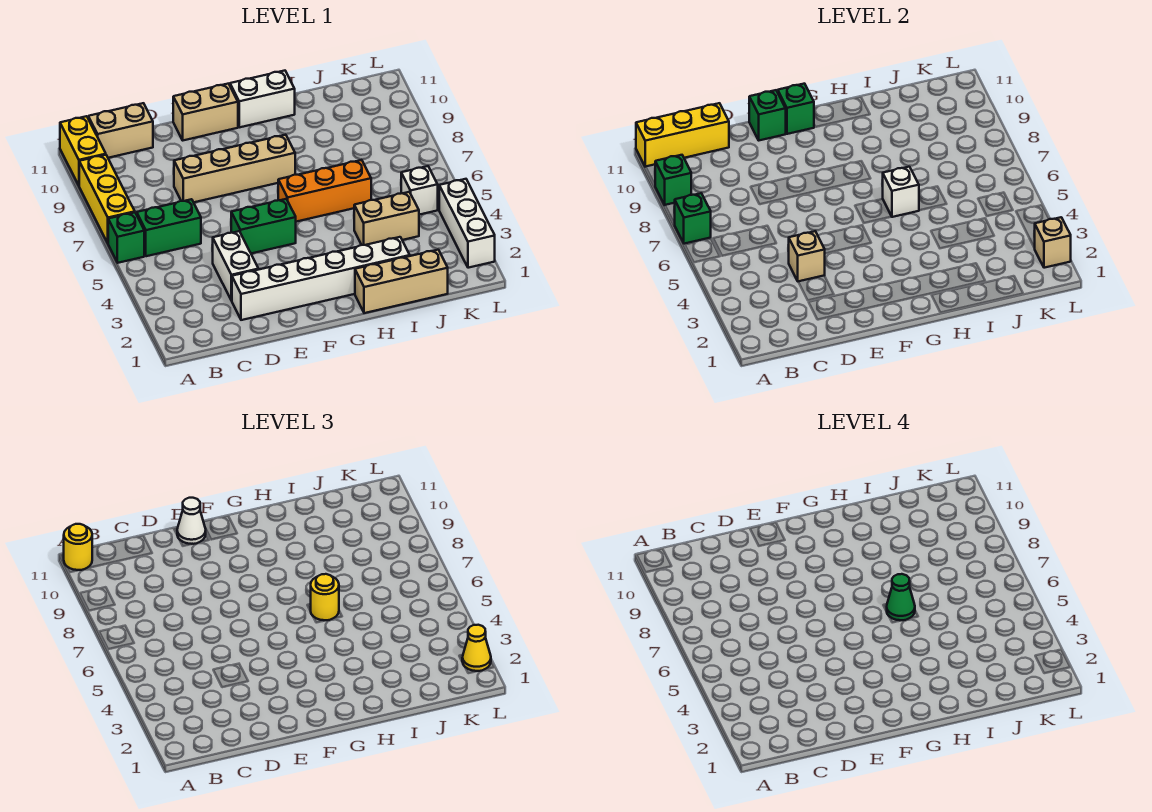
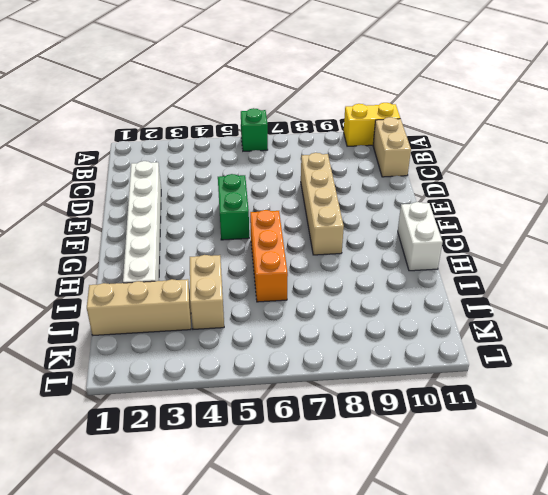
tan 1x3 brick [87,279,191,335] -> tan 1x3 brick turned to [355,250,448,313]
none -> yellow 1x3 brick [79,155,135,243]
none -> green 1x2 brick [137,199,201,256]
none -> white 1x2 brick [212,231,258,301]

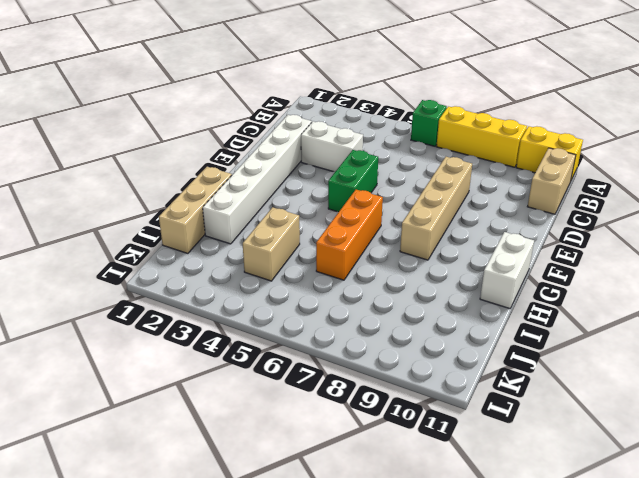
none -> green 1x2 brick [137,199,201,256]
none -> tan 1x2 brick [173,84,238,140]
none -> white 1x1 brick [401,166,438,215]

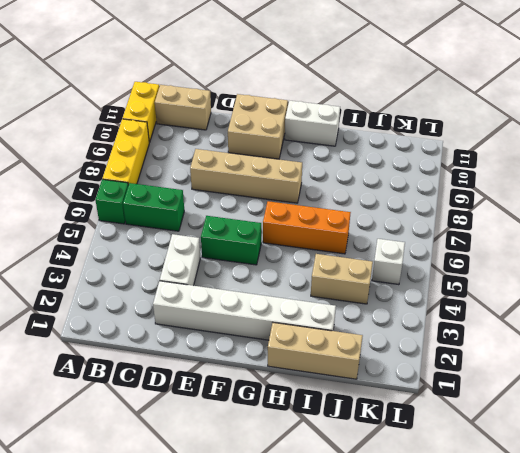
tan 2x2 brick [228,94,288,159] -> tan 1x2 brick [173,84,238,140]
none -> white 1x3 brick [439,179,495,268]
none -> green 1x1 brick [674,193,711,244]
none -> green 1x1 brick [655,155,691,205]

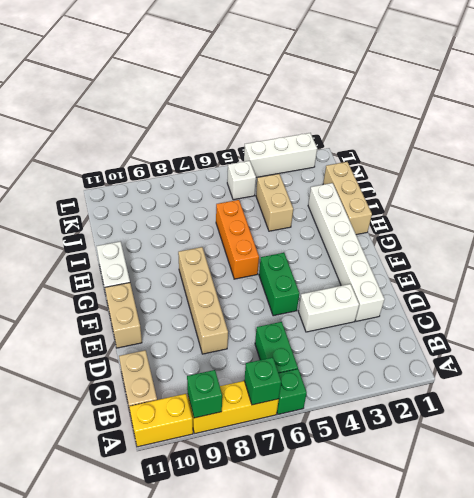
none -> yellow 1x3 brick [636,103,729,167]
none -> tan 1x1 brick [788,231,825,281]
none -> green 1x1 brick [749,90,786,140]

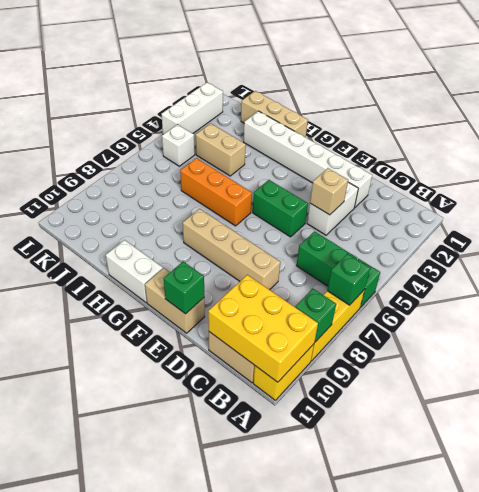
yellow 2x3 brick [208,275,318,382] -> yellow 1x3 brick [636,103,729,167]
none -> green 1x1 brick [778,84,814,134]
none -> white 1x1 brick [882,167,919,217]
none -> tan 1x1 brick [1035,217,1071,268]

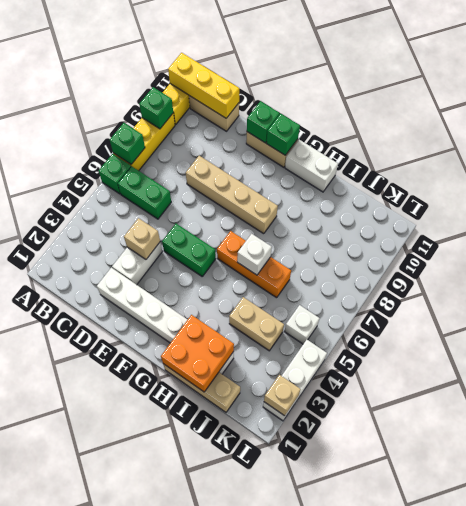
orange 2x2 brick [161,315,234,392] -> none
none -> yellow 1x1 round brick [64,524,92,570]
none -> white 1x1 cone [177,498,206,544]
none -> yellow 1x1 round brick [311,574,339,620]

